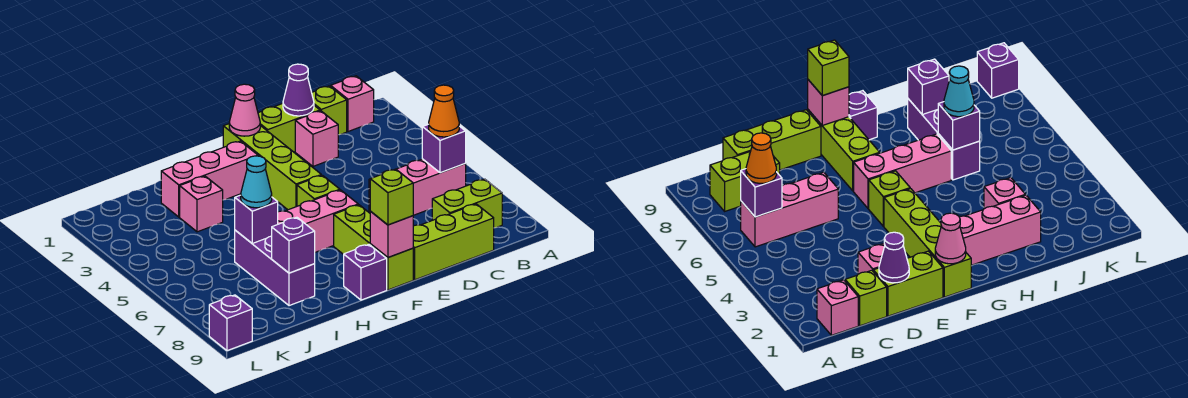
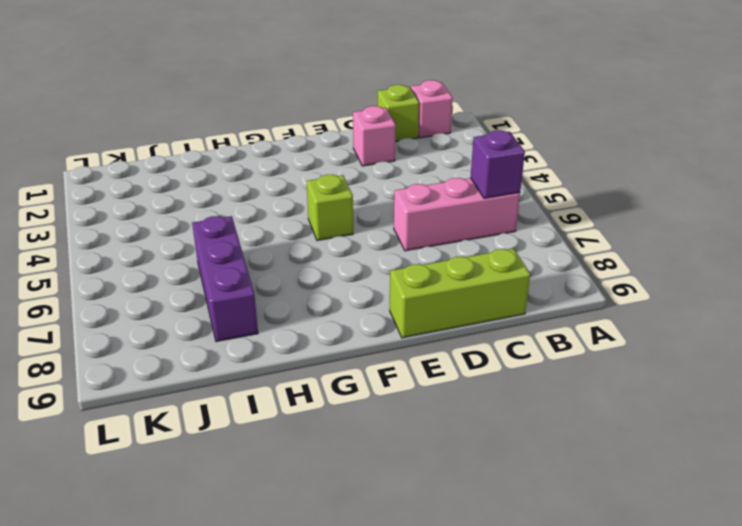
none -> lime 1x2 brick [432,179,502,228]
none -> lime 1x2 brick [258,104,320,152]
none -> lime 1x4 brick [223,124,321,210]

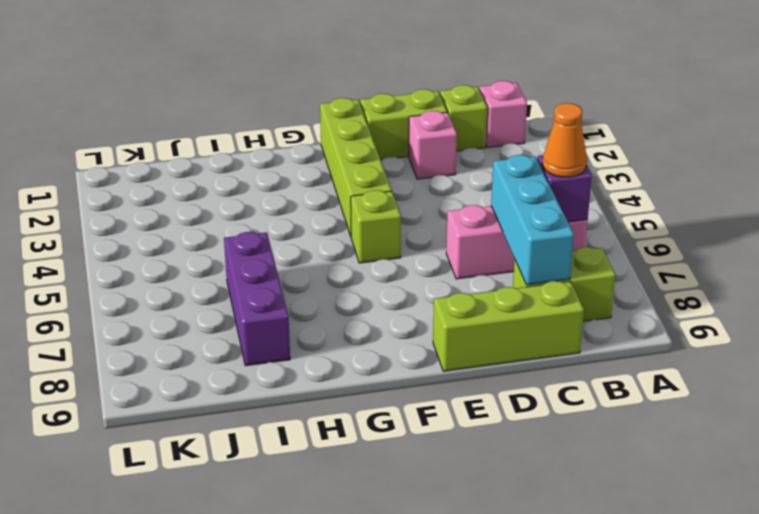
cyan 1x3 brick [491,155,574,285] -> none
none -> pink 1x3 brick [278,190,358,252]
none -> lime 1x3 brick [334,205,413,290]
none -> pink 1x3 brick [161,141,258,217]

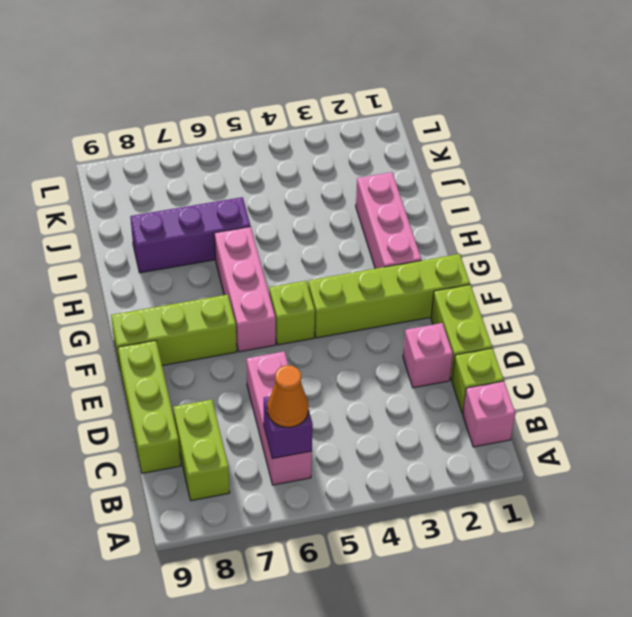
none -> purple 1x1 brick [344,245,387,300]
none -> pink 1x1 brick [180,176,223,232]
none -> purple 1x1 brick [209,295,252,351]

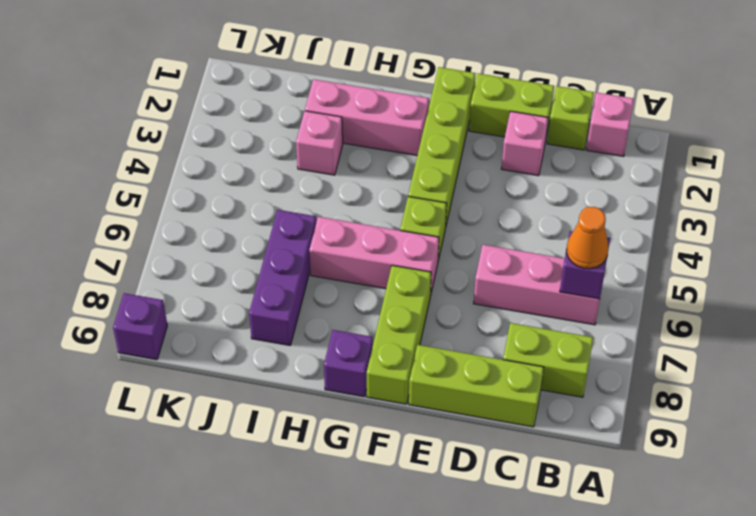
none -> purple 1x1 cone [283,64,314,116]
none -> pink 1x1 cone [229,84,260,136]
none -> pink 1x1 brick [370,212,413,257]

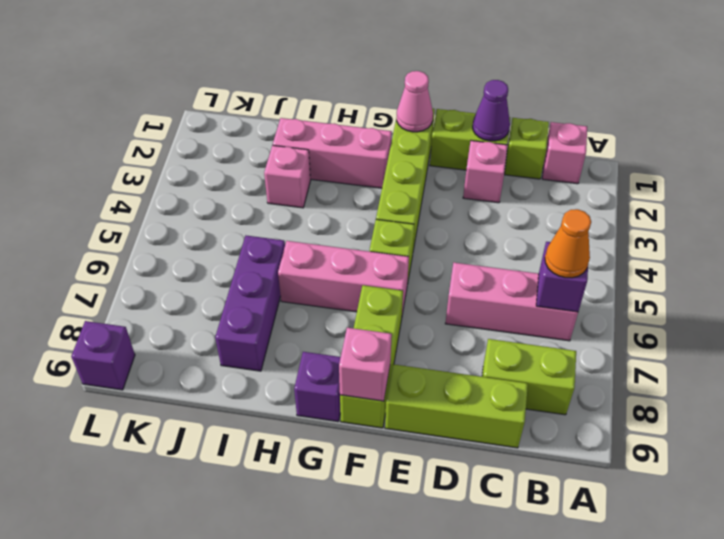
none -> purple 1x1 brick [235,195,278,243]
none -> purple 1x1 brick [272,217,315,273]
none -> lime 1x1 brick [370,169,413,225]

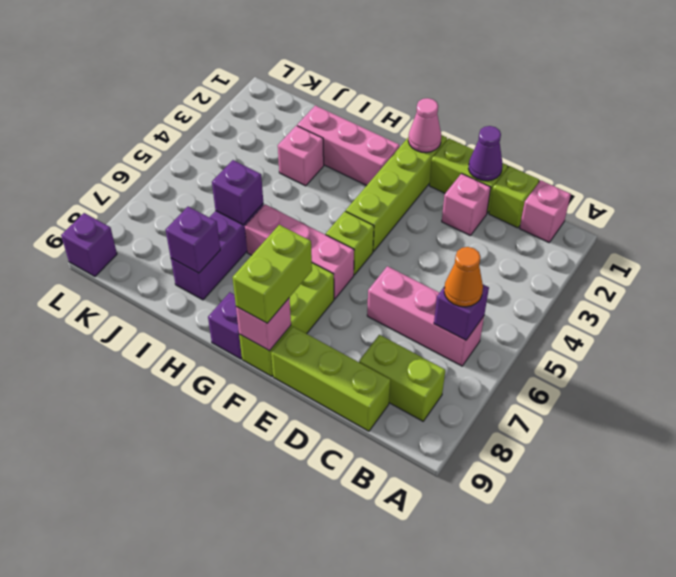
lime 1x2 brick [232,225,312,323] -> lime 1x1 brick [370,169,413,225]
none -> cyan 1x1 cone [241,156,272,208]

